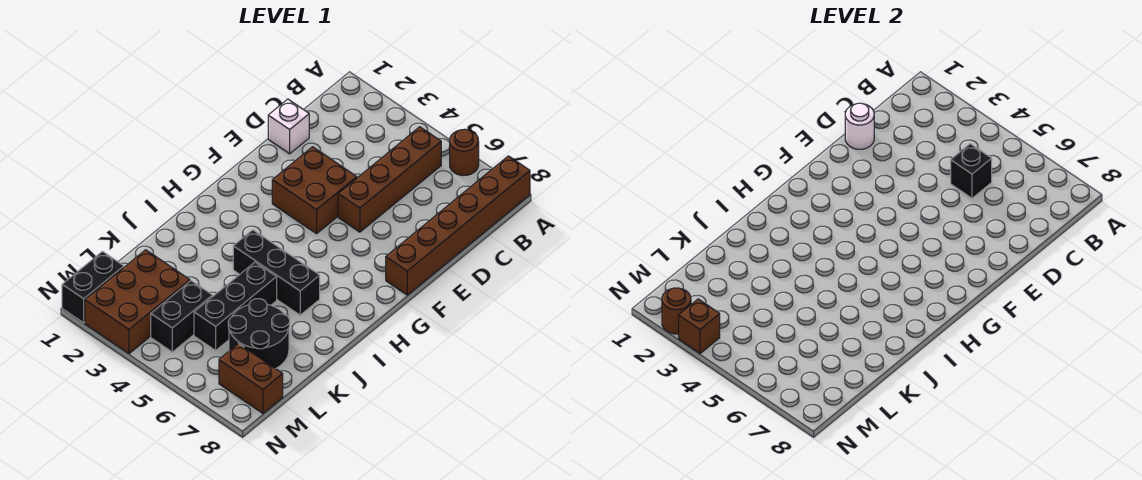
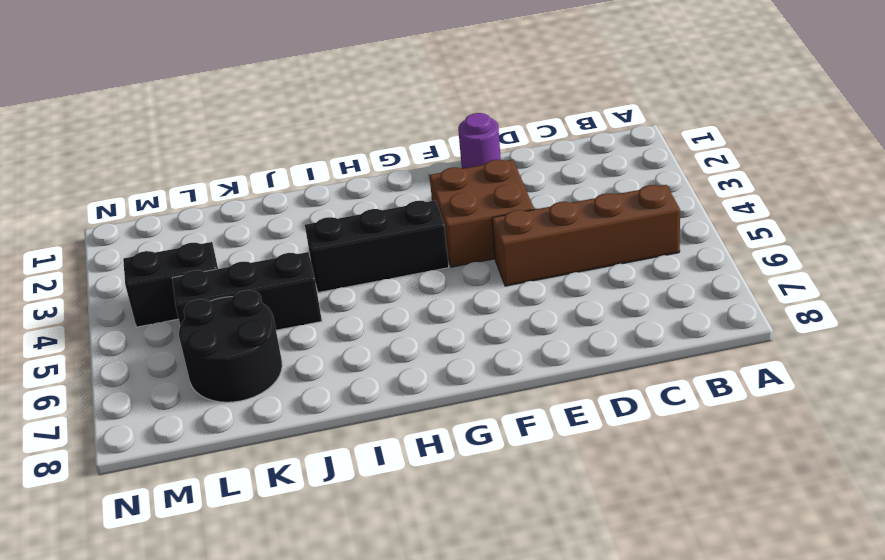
purple 1x1 round brick [458,113,501,169] -> none
black 1x3 brick [305,200,449,293] -> black 1x3 brick turned to [233,230,320,315]
none -> brown 1x1 round brick [450,129,479,176]
none -> brown 1x6 brick [386,156,530,295]
none -> white 1x1 brick [268,99,309,154]

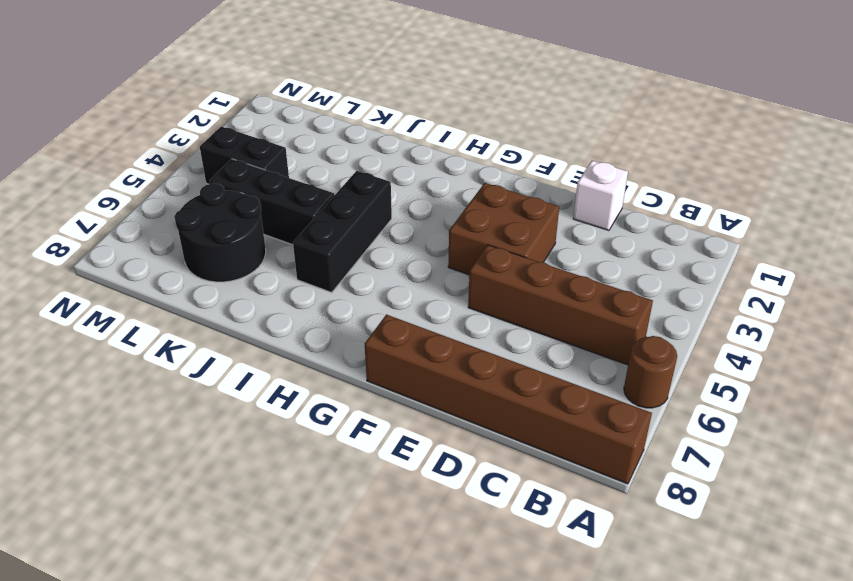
none -> brown 2x3 brick [85,250,190,354]
none -> black 1x2 brick [62,251,124,323]
none -> brown 1x2 brick [219,344,283,414]

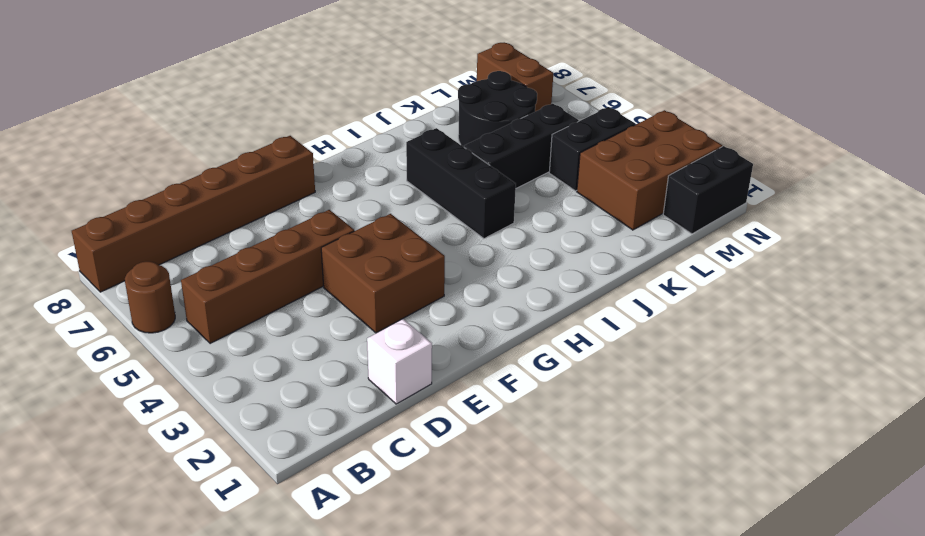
none -> black 1x1 brick [951,144,992,198]
none -> white 1x1 round brick [845,103,874,149]
none -> brown 1x1 round brick [662,288,691,334]

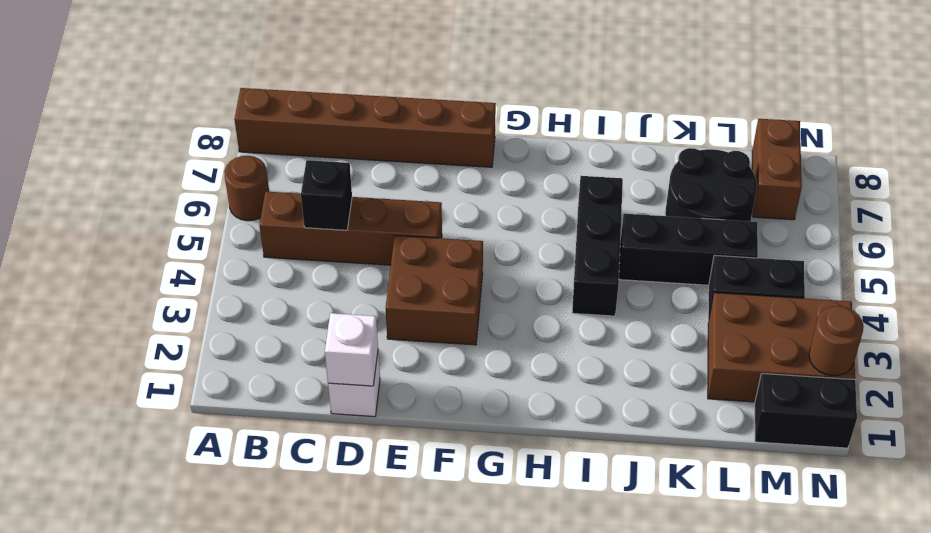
white 1x1 brick [325,313,378,386] -> white 1x1 round brick [845,103,874,149]
none -> brown 1x1 brick [679,299,720,354]

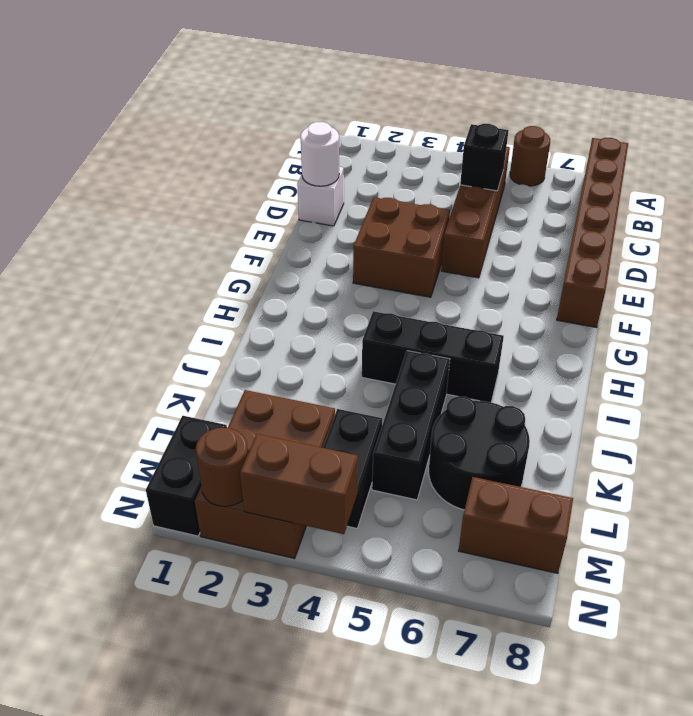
brown 1x2 brick [240,434,358,534] -> brown 1x1 brick [679,299,720,354]

